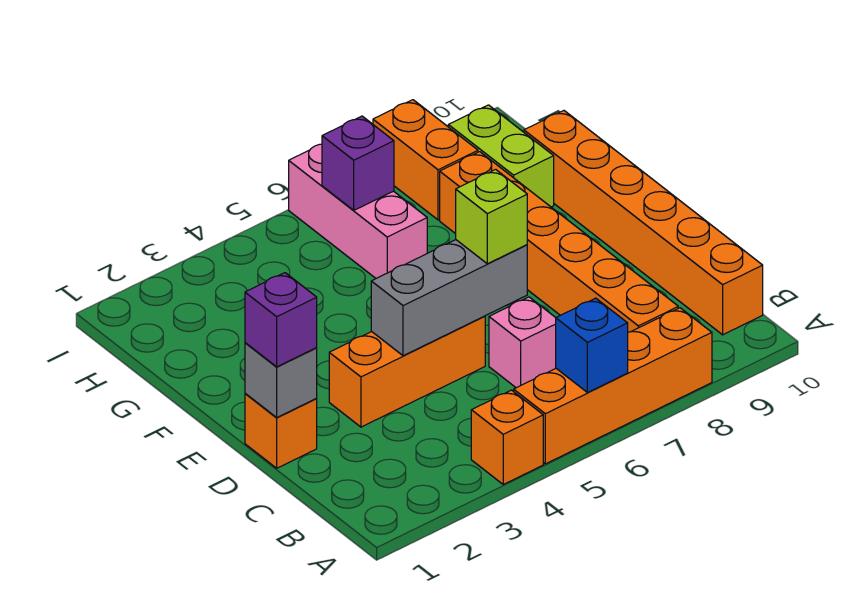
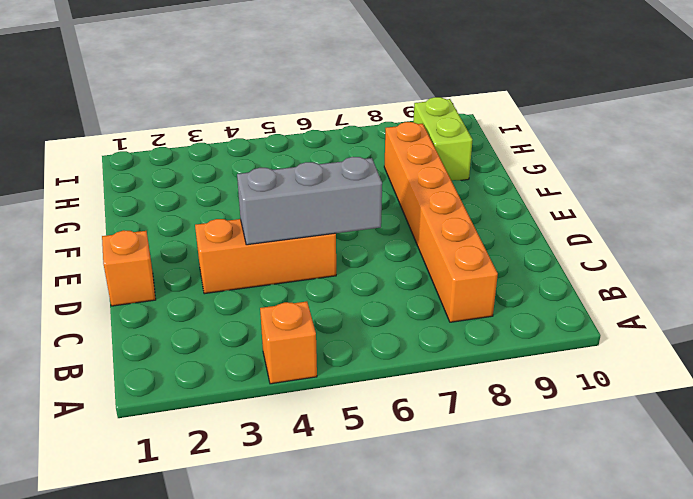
none -> orange 1x4 brick [514,308,712,464]
none -> orange 1x6 brick [524,111,763,335]
none -> pink 1x1 brick [489,297,556,388]

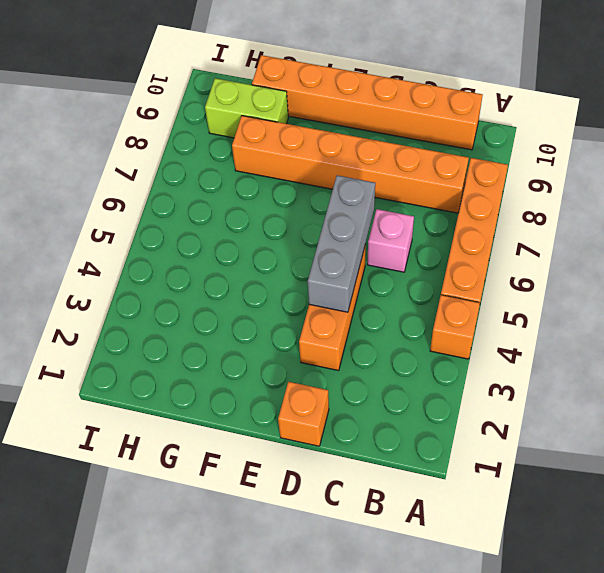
none -> pink 1x3 brick [289,144,427,278]
none -> orange 1x2 brick [373,100,478,220]
none -> blue 1x1 brick [556,298,628,393]

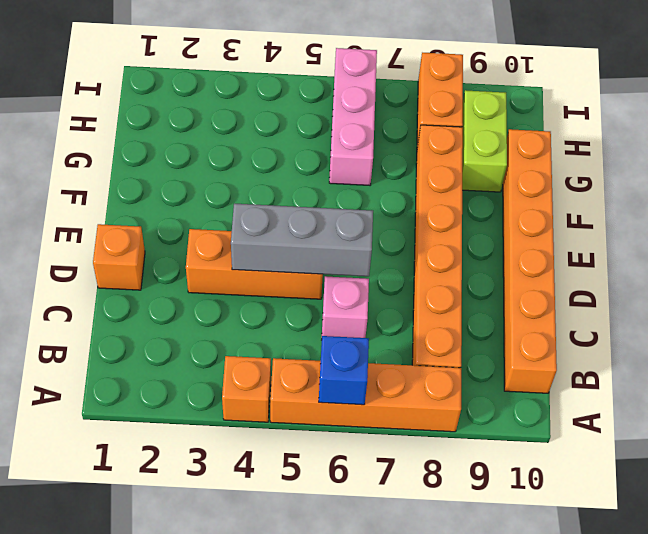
none -> grey 1x1 brick [245,343,317,417]
none -> purple 1x1 brick [322,116,394,210]
none -> purple 1x1 brick [245,273,317,367]

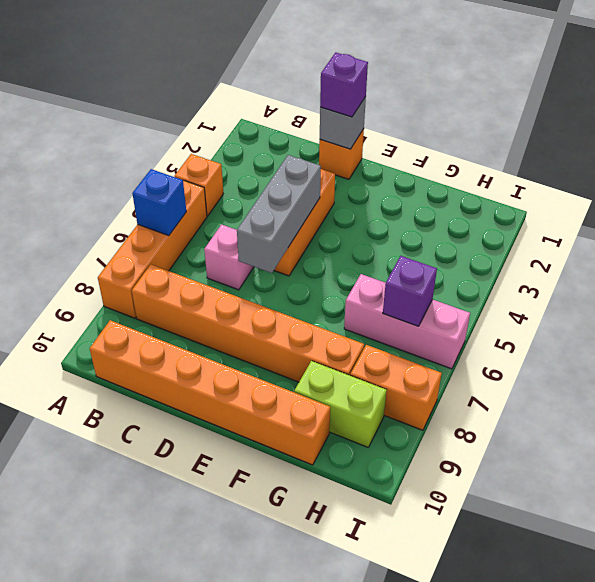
none -> lime 1x1 brick [456,169,527,264]

